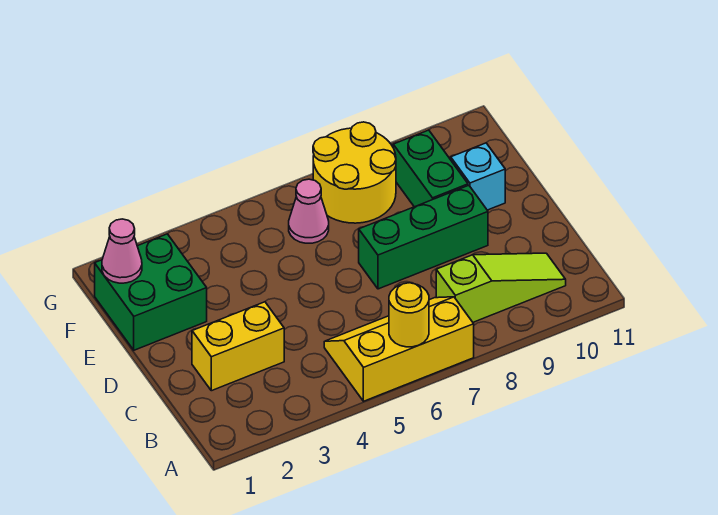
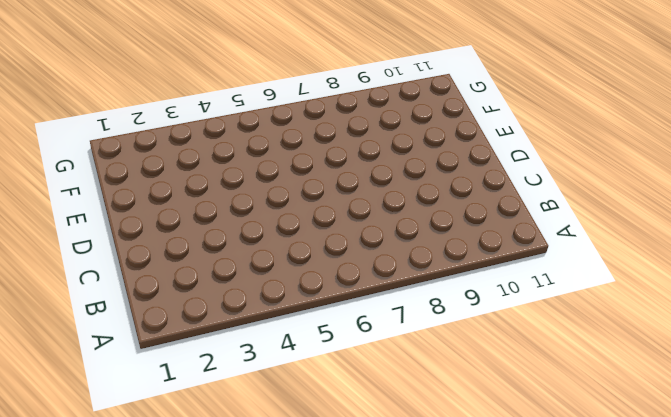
none -> yellow 2x3 slope [324,297,474,401]
none -> lime 1x3 slope [436,253,566,322]

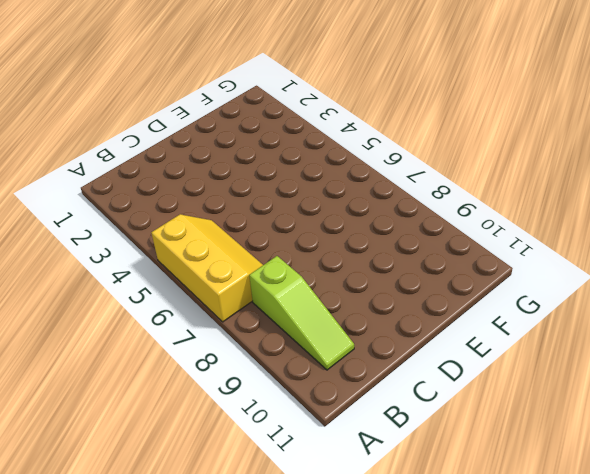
none -> yellow 1x2 brick [192,302,284,391]
none -> green 1x3 brick [359,185,488,289]

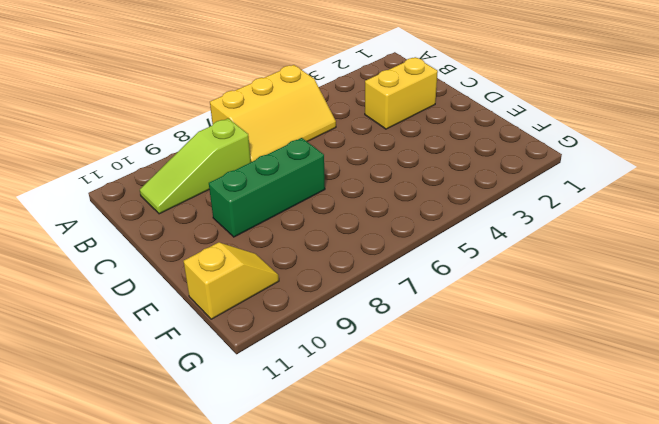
yellow 1x2 slope [183,242,279,319] -> none
none -> green 2x2 brick [95,234,207,350]
none -> green 1x2 brick [393,130,468,207]

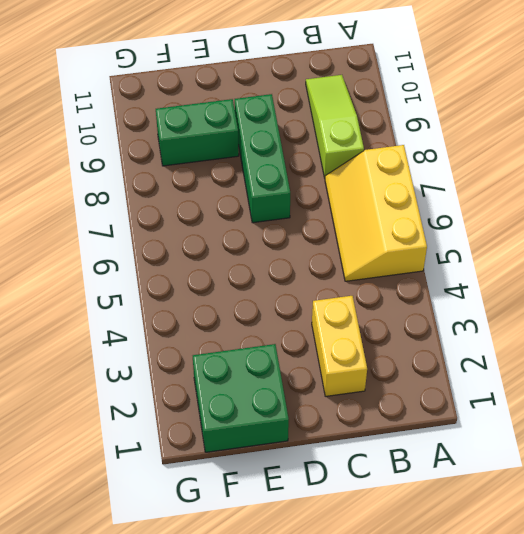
none -> cyan 1x1 brick [451,143,505,210]
none -> pink 1x1 cone [289,179,329,243]

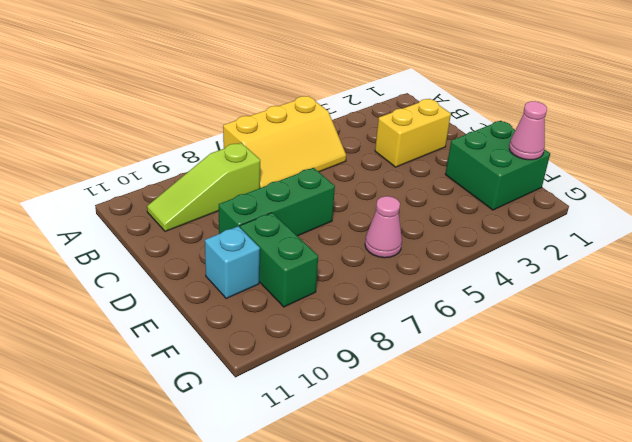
none -> yellow 2x2 round brick [313,122,396,223]
none -> yellow 1x1 round brick [389,283,429,347]

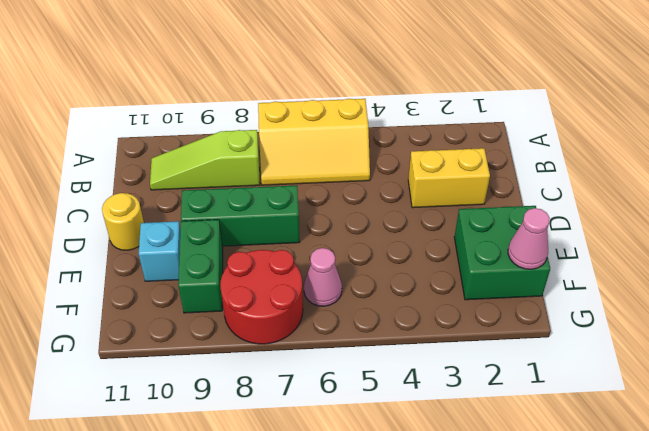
yellow 1x1 round brick [102,193,144,250] -> yellow 1x1 round brick moved to [389,283,429,347]
red 2x2 round brick [220,250,303,344] -> yellow 2x2 round brick [313,122,396,223]

